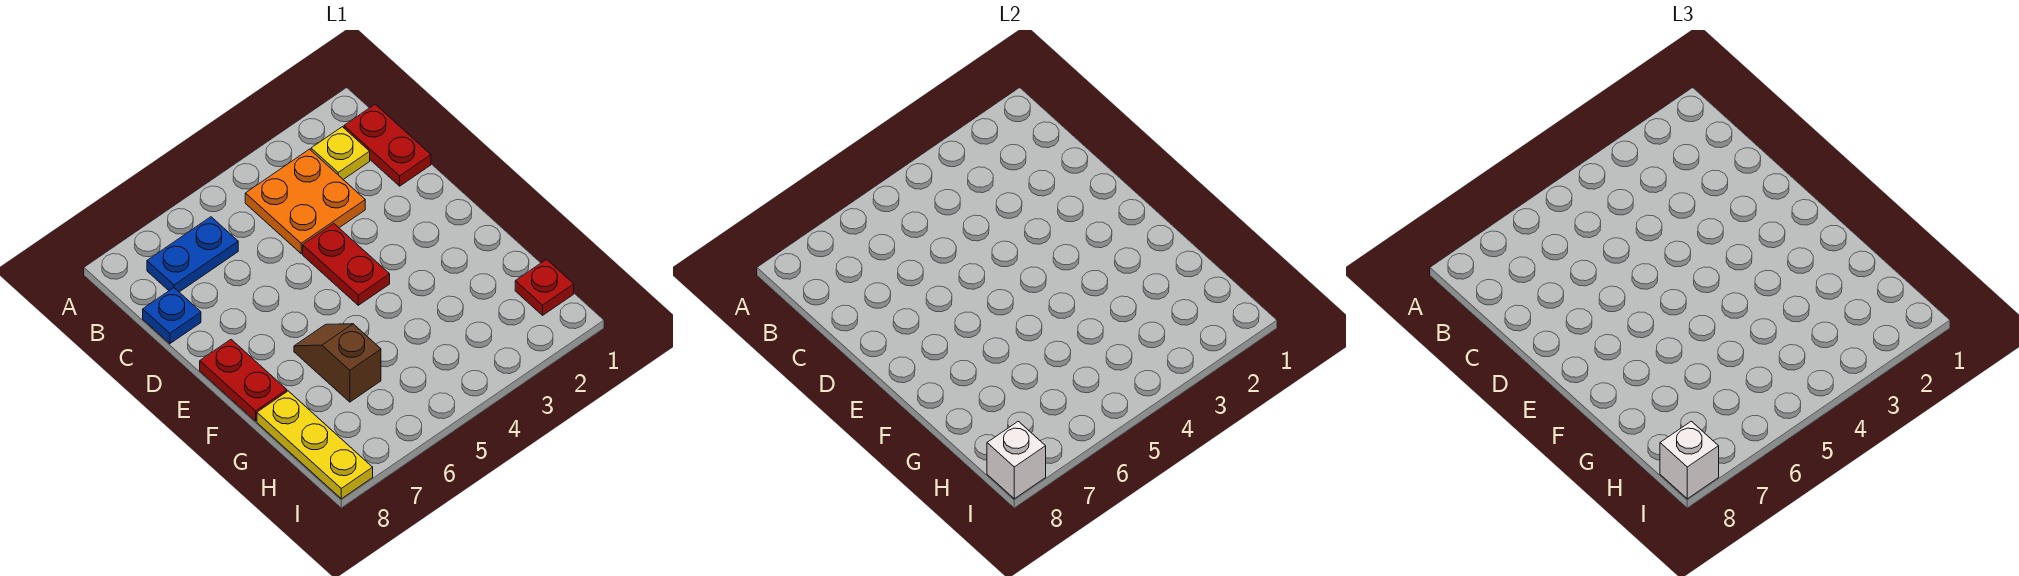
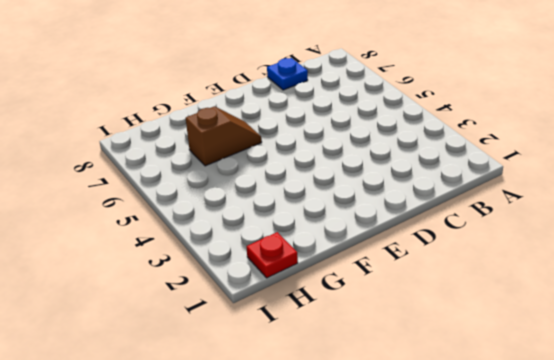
none -> red 1x2 plate [344,104,431,186]
none -> yellow 1x1 plate [311,127,370,179]
none -> orange 2x2 plate [245,149,365,254]

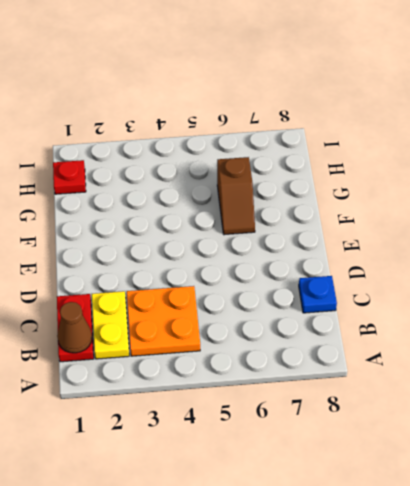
brown 1x1 cone [57,302,92,353] -> none
yellow 1x2 plate [92,291,129,359] -> yellow 1x1 plate [311,127,370,179]
none -> blue 1x2 plate [147,217,238,292]
none -> red 1x2 plate [303,224,390,305]
none -> red 1x2 plate [200,340,287,421]

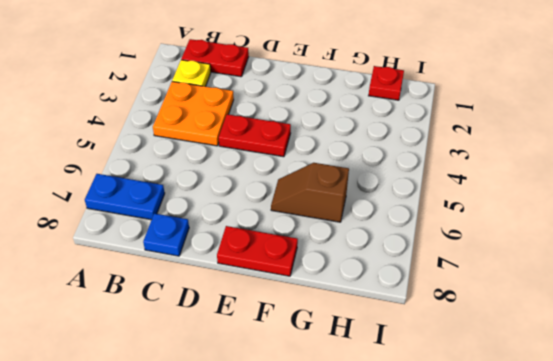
blue 1x2 plate [85,174,165,220] -> blue 1x2 plate turned to [147,217,238,292]
none -> yellow 1x3 plate [257,391,373,499]
none -> white 1x1 brick [987,421,1046,499]
none -> white 1x1 brick [1660,421,1719,499]

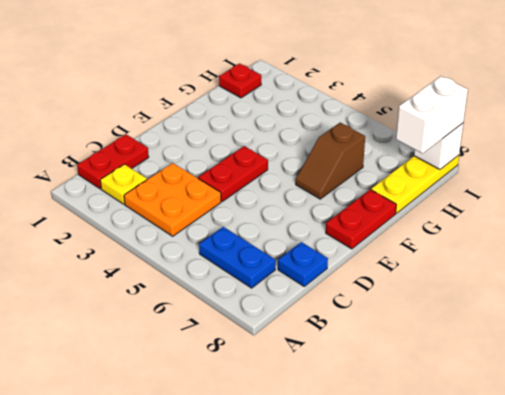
white 1x2 brick [396,76,468,153] -> white 1x1 brick [1660,421,1719,499]

